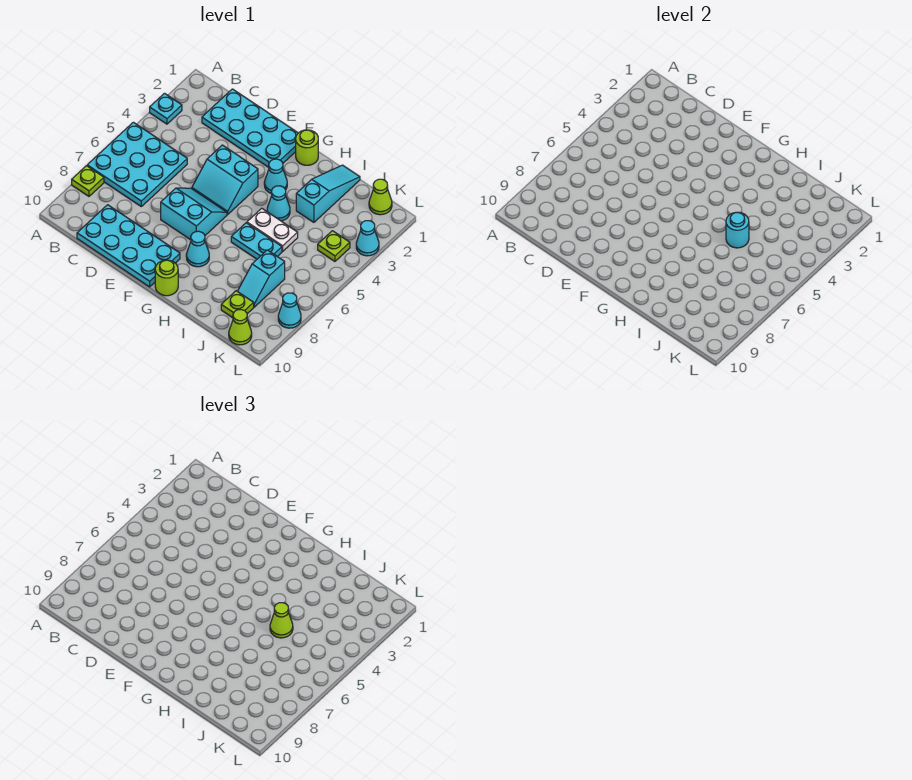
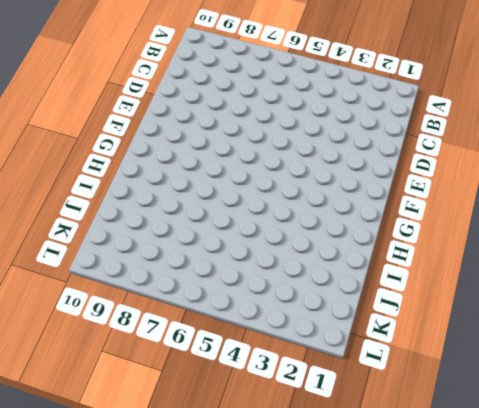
none -> cyan 1x1 plate [150,93,182,124]
none -> cyan 3x3 plate [87,122,187,206]
none -> lime 1x1 plate [72,166,104,196]

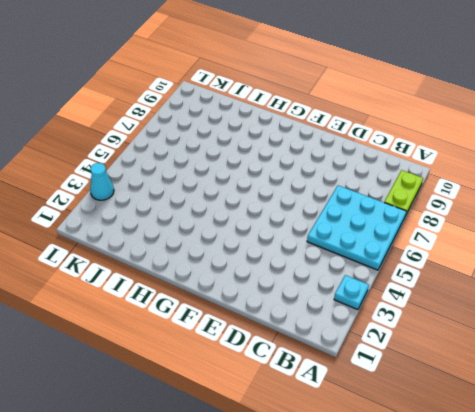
lime 1x2 plate [384,170,423,216] -> lime 1x1 plate [72,166,104,196]
none -> cyan 2x4 plate [202,89,298,167]
none -> cyan 2x4 plate [77,205,180,287]
none -> cyan 2x2 slope [192,145,258,214]

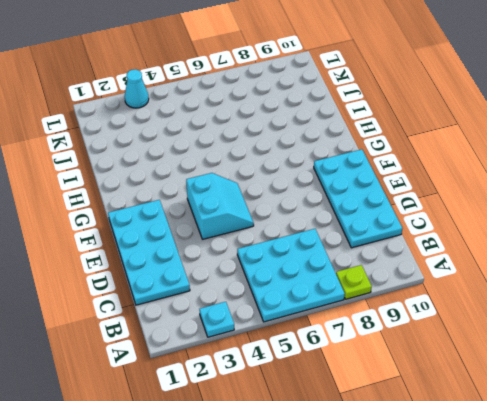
none -> cyan 2x2 slope [161,188,227,240]
none -> lime 1x1 round brick [296,130,318,165]
none -> cyan 1x1 cone [264,159,287,194]

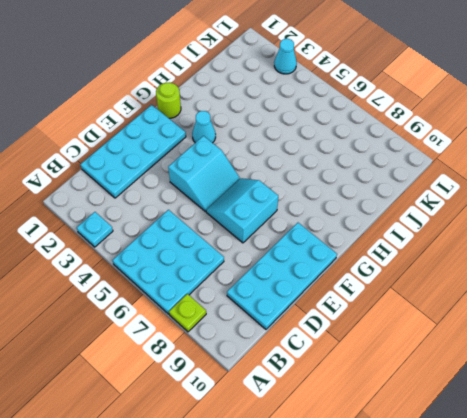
none -> cyan 1x1 cone [186,231,209,267]
none -> lime 1x1 round brick [155,260,178,296]
none -> cyan 1x1 cone [267,186,290,221]

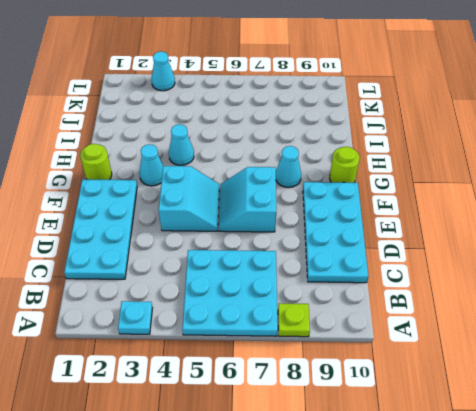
none -> white 1x2 plate [247,208,298,251]
none -> cyan 1x2 plate [231,223,282,259]
none -> cyan 1x3 slope [296,165,360,222]

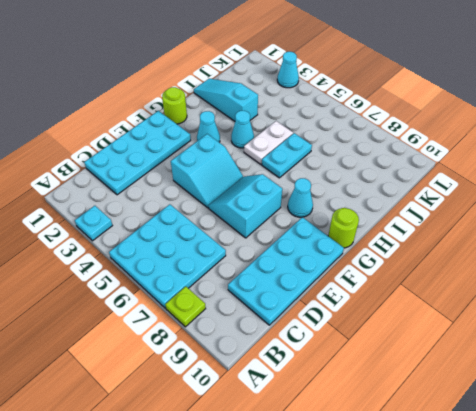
none -> cyan 1x2 slope [238,250,285,307]
none -> lime 1x1 plate [221,291,254,318]
none -> lime 1x1 cone [369,179,392,215]

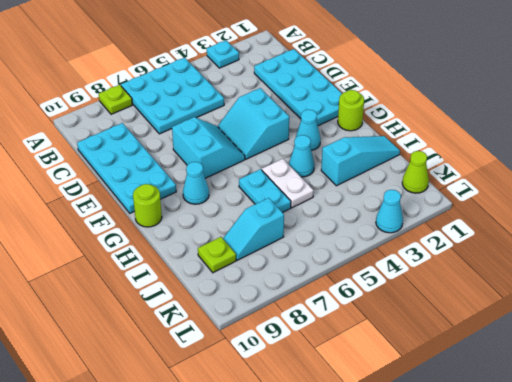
none -> lime 1x1 plate [318,231,350,261]
none -> lime 1x1 cone [229,310,252,345]
none -> cyan 1x1 cone [278,293,301,328]

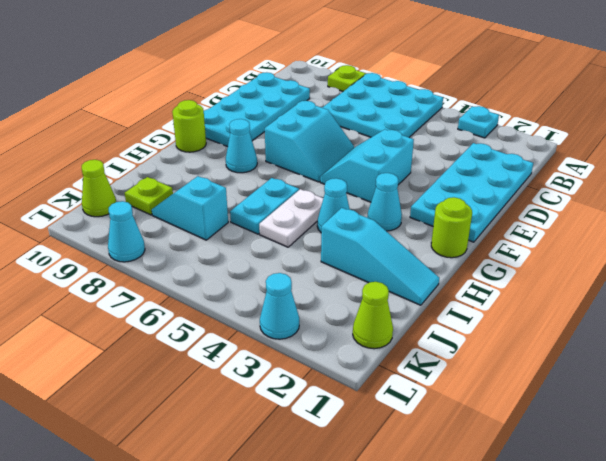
none -> lime 1x1 plate [318,231,350,261]
none -> cyan 1x1 round brick [726,212,749,248]
none -> lime 1x1 cone [270,603,293,638]

